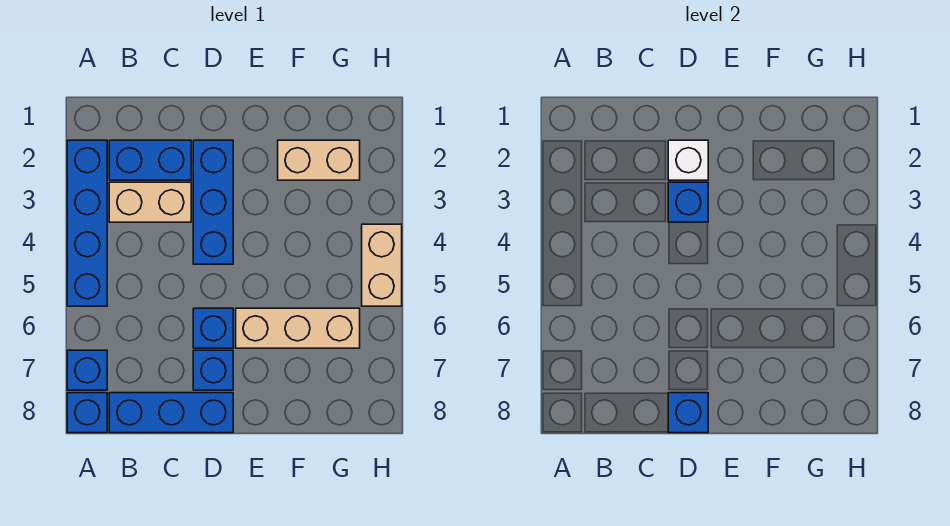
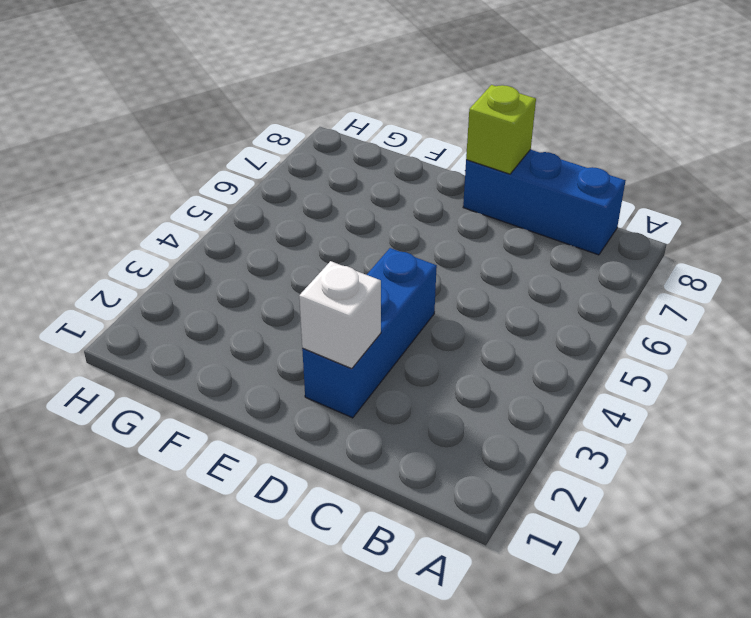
lime 1x1 brick [466,85,536,174] -> blue 1x1 brick [668,393,708,433]
none -> blue 1x4 brick [67,140,107,306]
none -> blue 1x1 brick [67,350,107,390]
none -> blue 1x1 brick [67,393,107,433]

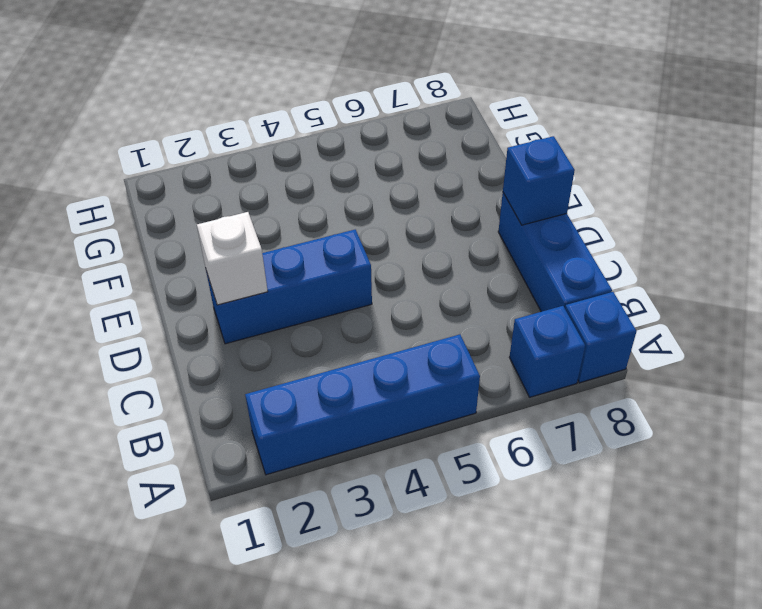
none -> blue 1x2 brick [109,140,191,180]
none -> tan 1x2 brick [109,182,191,222]
none -> blue 1x1 brick [193,308,233,348]

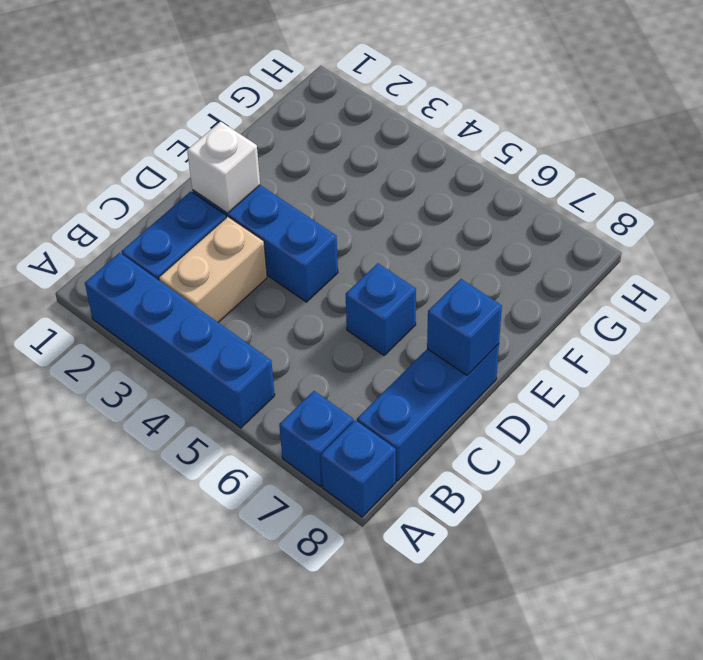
none -> blue 1x1 brick [193,350,233,390]
none -> tan 1x3 brick [236,308,360,348]
none -> tan 1x2 brick [278,140,360,180]

